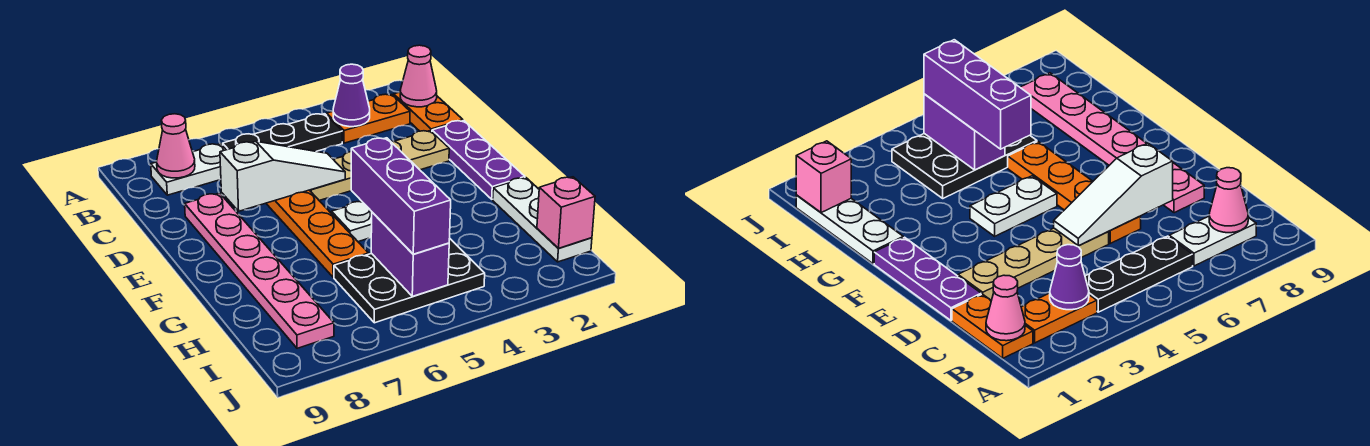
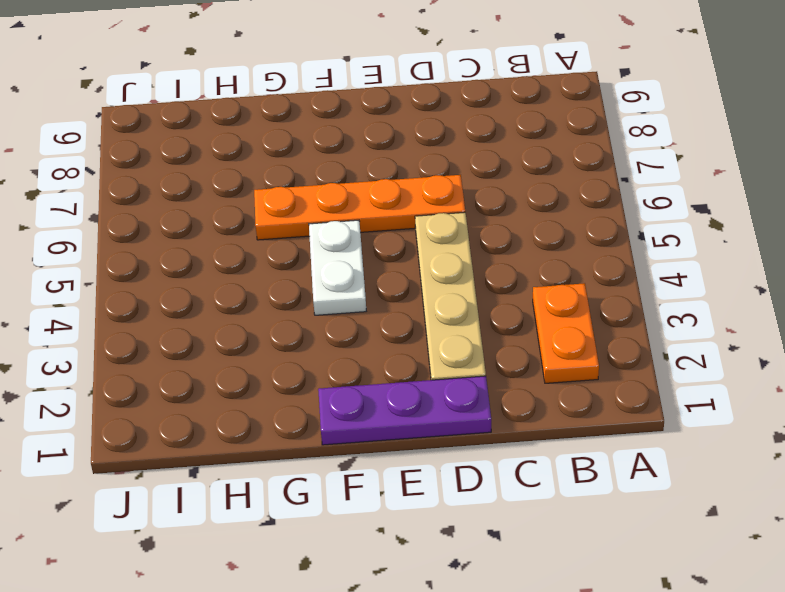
none -> orange 1x2 plate [394,92,463,131]
none -> black 1x3 plate [223,114,342,152]
none -> white 1x2 plate [151,144,226,195]

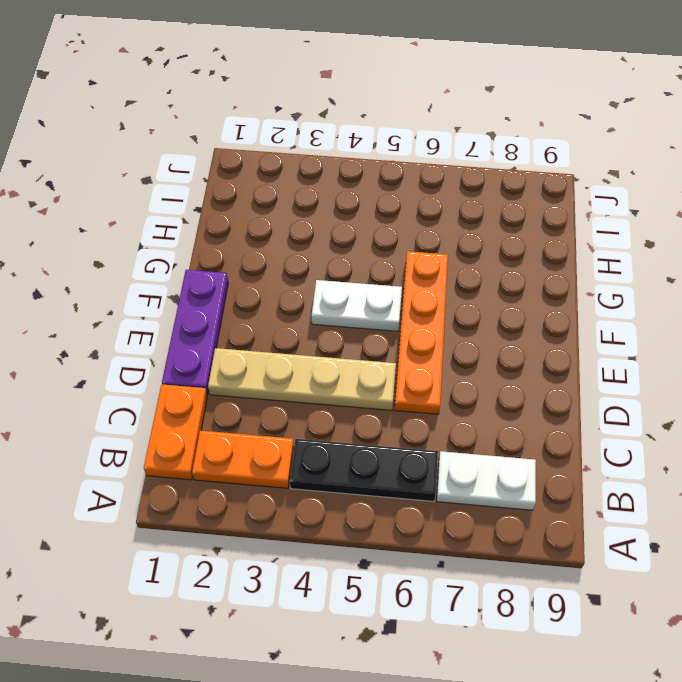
none -> pink 1x6 plate [185,193,334,348]
none -> white 1x3 plate [493,178,592,262]
none -> black 2x3 plate [334,238,485,323]

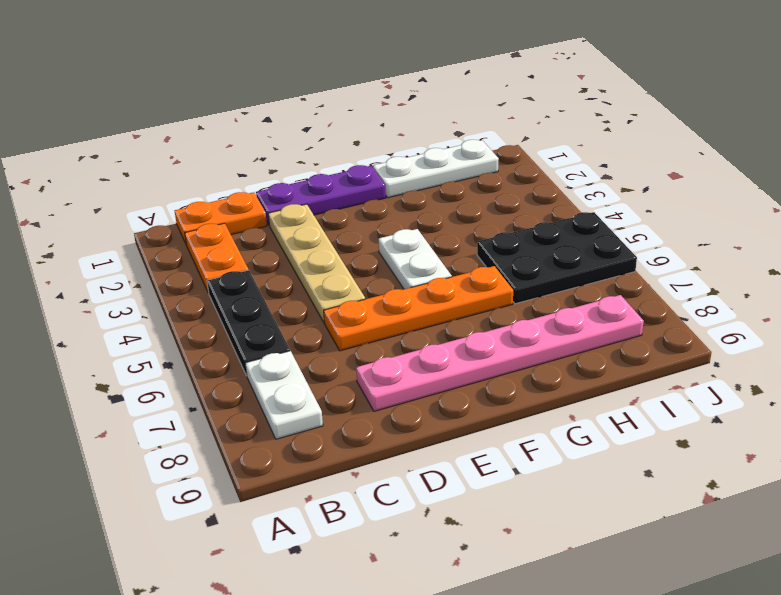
black 2x3 plate [477,212,637,304] -> black 2x3 plate turned to [334,238,485,323]
none -> pink 1x1 cone [400,45,437,107]
none -> purple 1x1 cone [333,64,370,127]
none -> pink 1x1 cone [157,114,195,178]

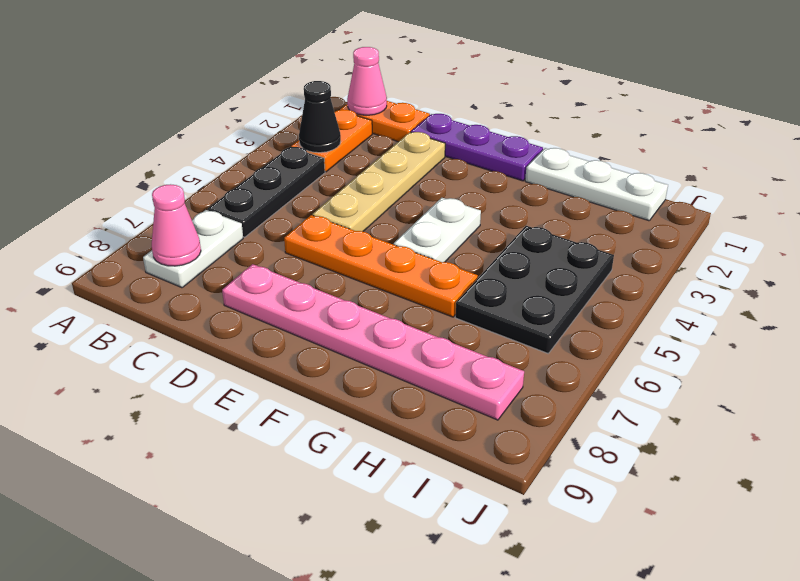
black 1x1 cone [299,81,341,153] -> purple 1x1 cone [333,64,370,127]
none -> white 1x3 slope [220,141,345,211]
none -> purple 1x2 brick [371,212,449,296]
none -> pink 1x1 brick [537,177,595,248]

